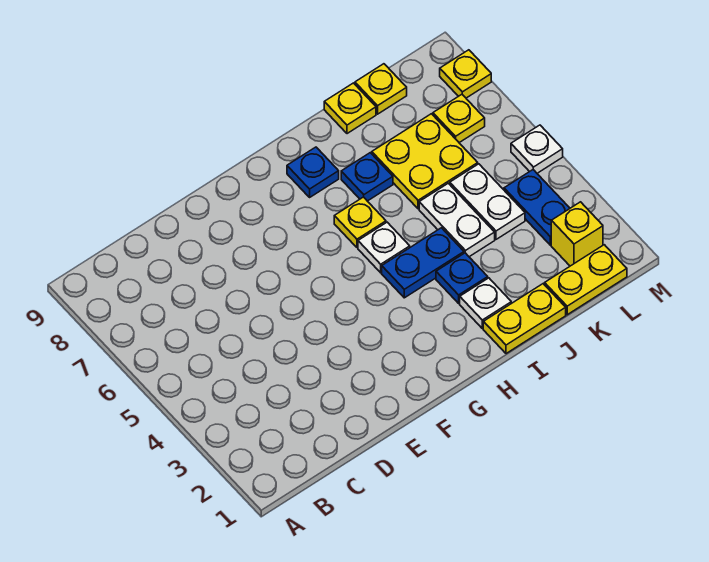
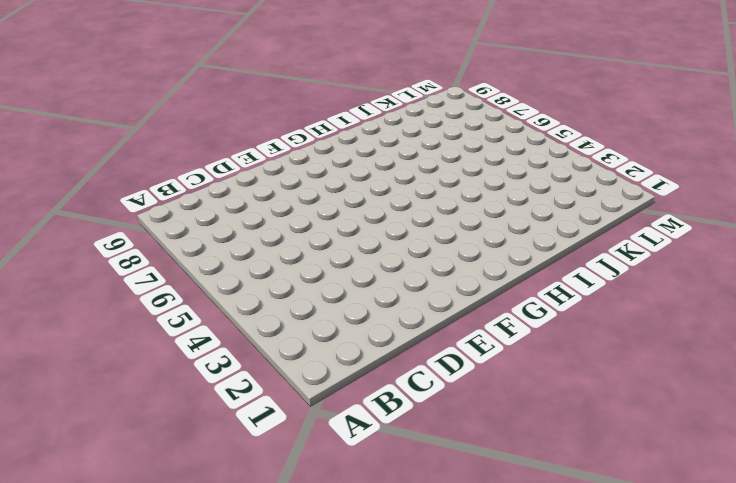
none -> blue 1x2 plate [382,228,464,298]
none -> white 1x1 plate [358,222,410,273]
none -> yellow 1x1 plate [334,197,386,248]

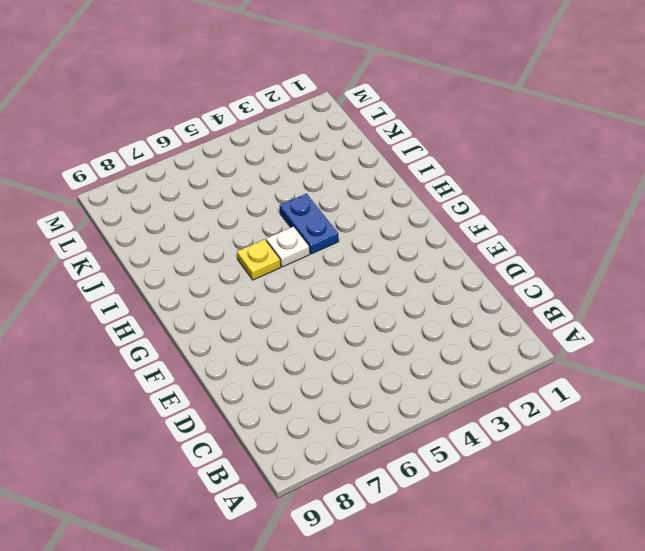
none -> blue 1x1 plate [287,147,339,197]
none -> yellow 1x2 plate [483,284,566,354]
none -> white 1x1 plate [460,278,511,328]

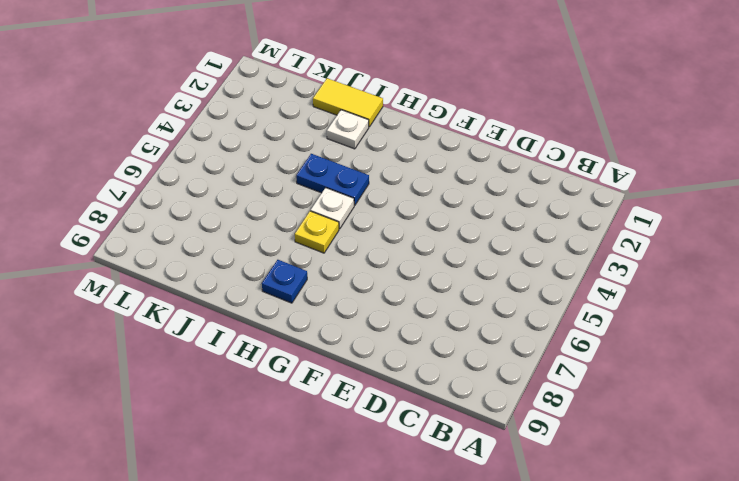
yellow 1x2 tile [313,78,383,127] -> yellow 1x2 plate [483,284,566,354]
none -> blue 1x1 plate [436,253,488,303]
none -> blue 1x1 plate [341,153,393,201]
none -> white 1x2 plate [419,183,495,257]

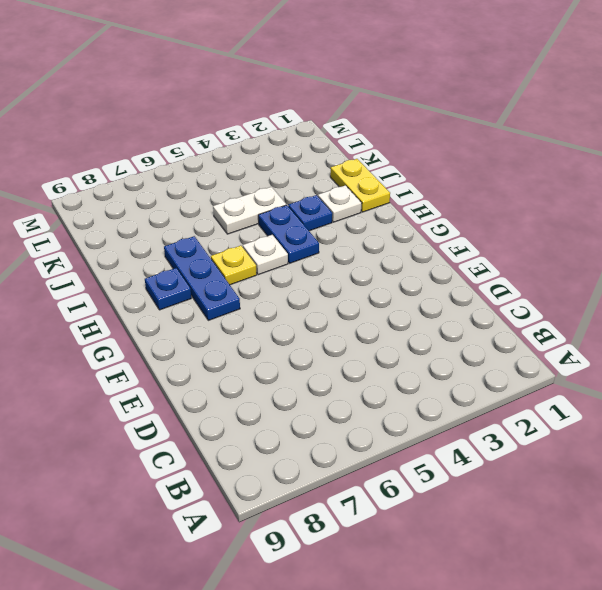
blue 1x3 plate [164,236,240,320] -> blue 1x1 plate [341,153,393,201]
none -> yellow 2x2 plate [372,114,478,209]
none -> yellow 1x1 plate [324,83,376,134]
none -> yellow 1x2 plate [545,245,627,315]

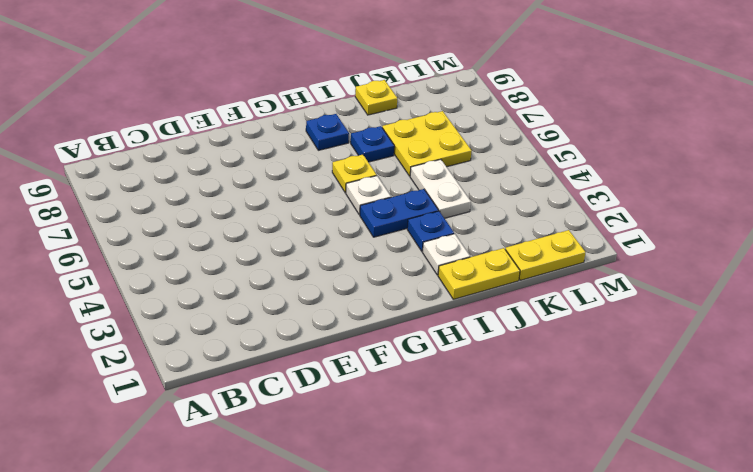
none -> white 1x2 plate [450,164,525,239]
none -> yellow 1x1 plate [355,64,407,114]
none -> yellow 1x1 brick [551,202,603,266]

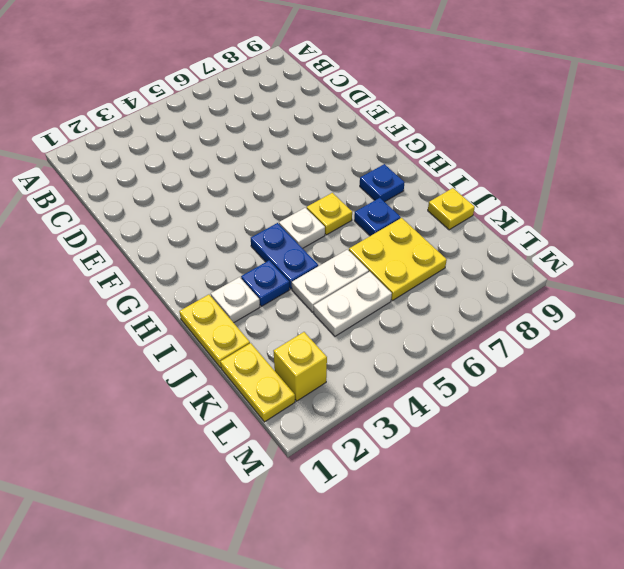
none -> yellow 1x1 plate [355,64,407,114]
none -> blue 1x2 plate [504,170,570,245]
none -> yellow 1x1 plate [433,95,485,143]

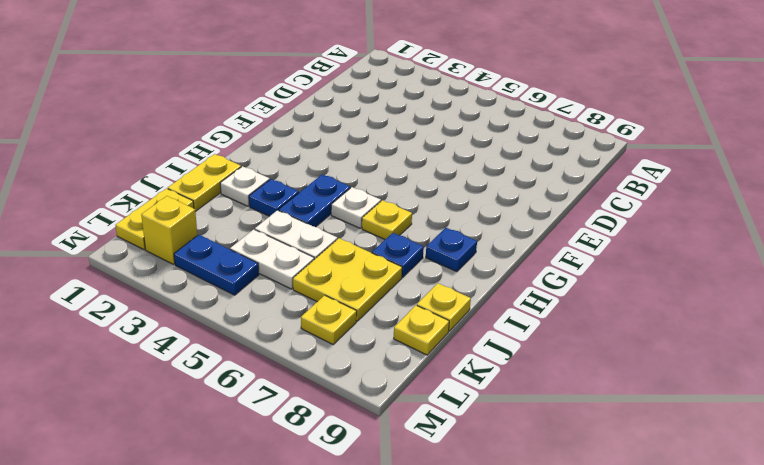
none -> white 1x1 plate [511,125,563,173]
none -> yellow 1x1 plate [440,50,491,98]

